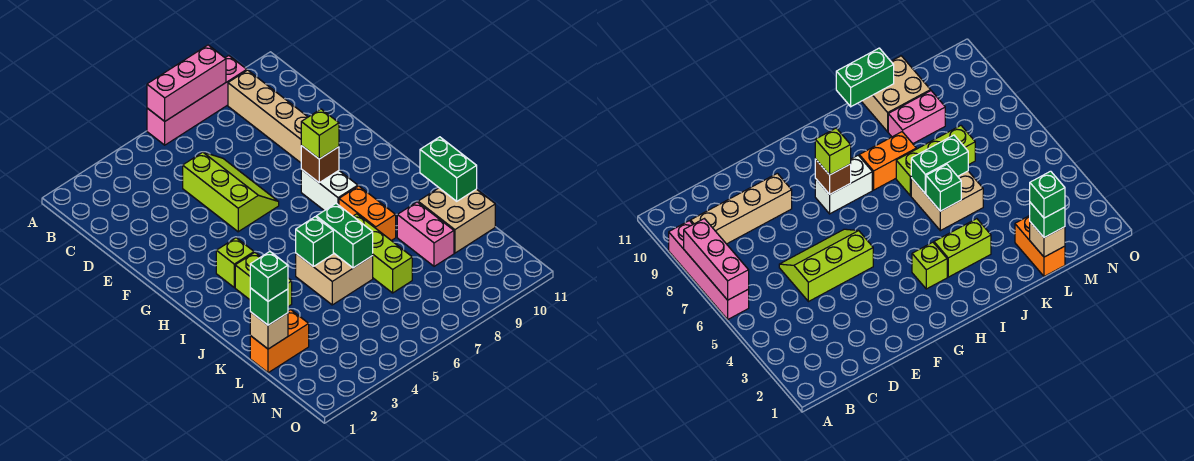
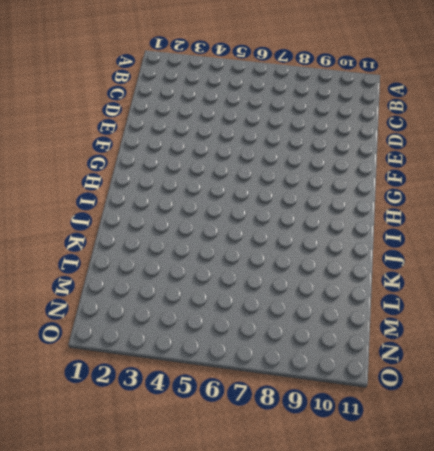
none -> pink 1x4 brick [147,56,247,145]
none -> tan 1x4 brick [228,70,308,163]
none -> lime 2x3 slope [183,152,279,232]

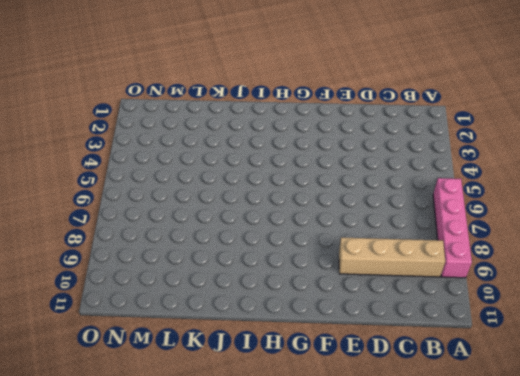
none -> lime 2x3 slope [183,152,279,232]
none -> white 1x2 brick [301,169,358,211]
none -> lime 1x1 brick [216,238,254,287]

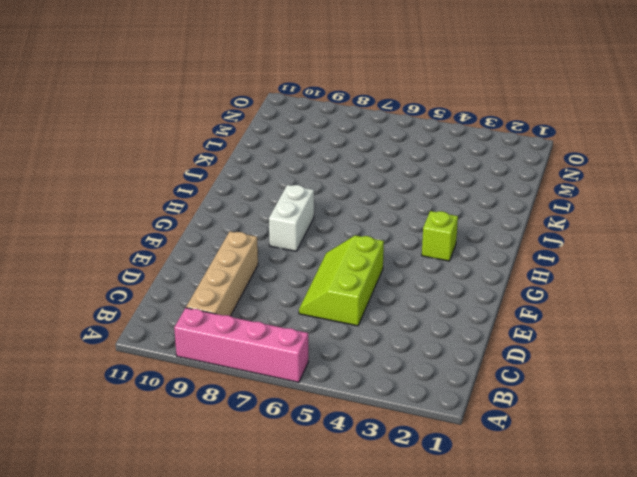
none -> lime 1x2 brick [235,253,292,307]
none -> orange 1x2 brick [339,186,396,241]
none -> tan 2x2 brick [296,253,373,305]

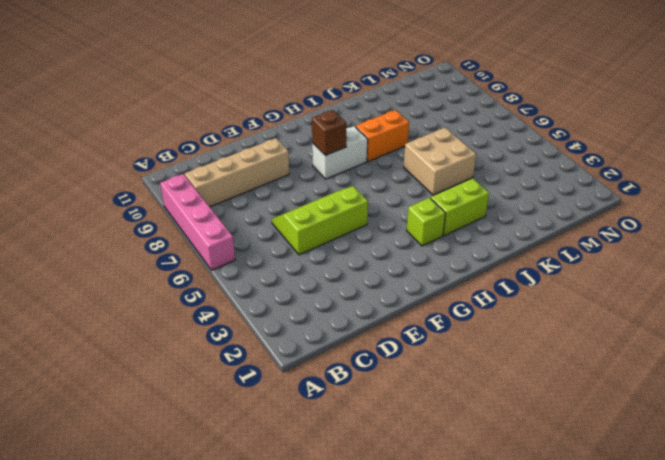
none -> lime 1x3 brick [353,214,412,293]
none -> pink 1x2 brick [397,202,454,266]
none -> tan 2x2 brick [418,188,495,253]

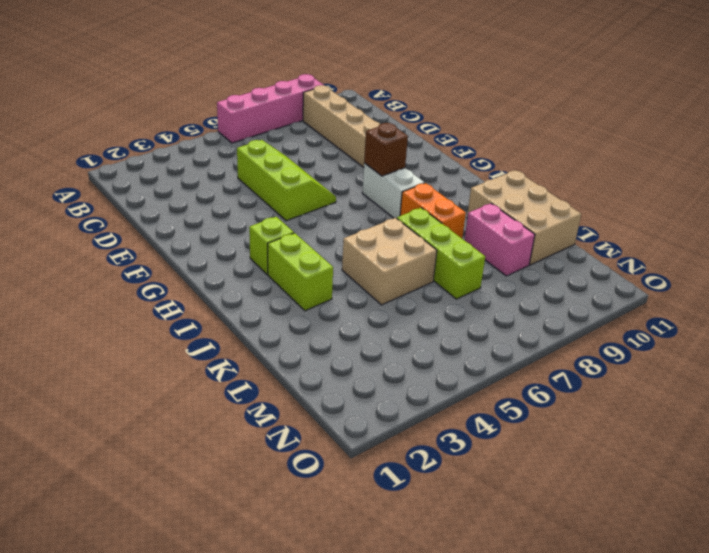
tan 2x3 brick [467,170,581,265] -> tan 2x2 brick [418,188,495,253]
none -> orange 1x2 brick [250,310,309,373]
none -> pink 1x3 brick [147,45,226,121]
none -> green 1x1 brick [296,217,333,266]

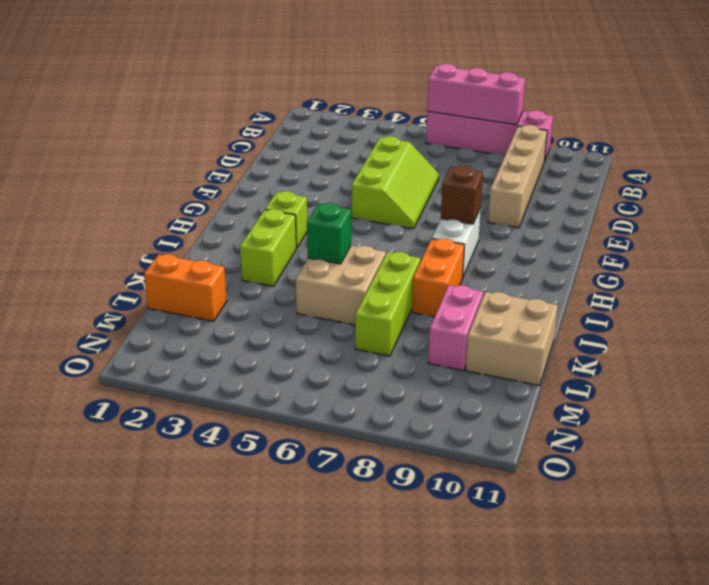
none -> green 1x2 brick [316,204,373,268]
none -> green 1x2 brick [420,137,477,201]
none -> tan 1x1 brick [250,312,288,349]

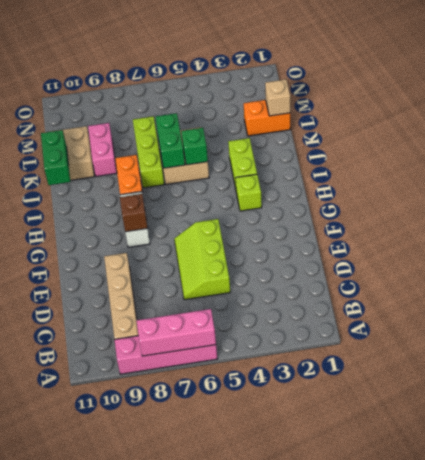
none -> lime 1x1 brick [301,109,339,159]
none -> green 1x1 brick [250,288,288,325]
none -> green 1x1 brick [250,252,288,301]

